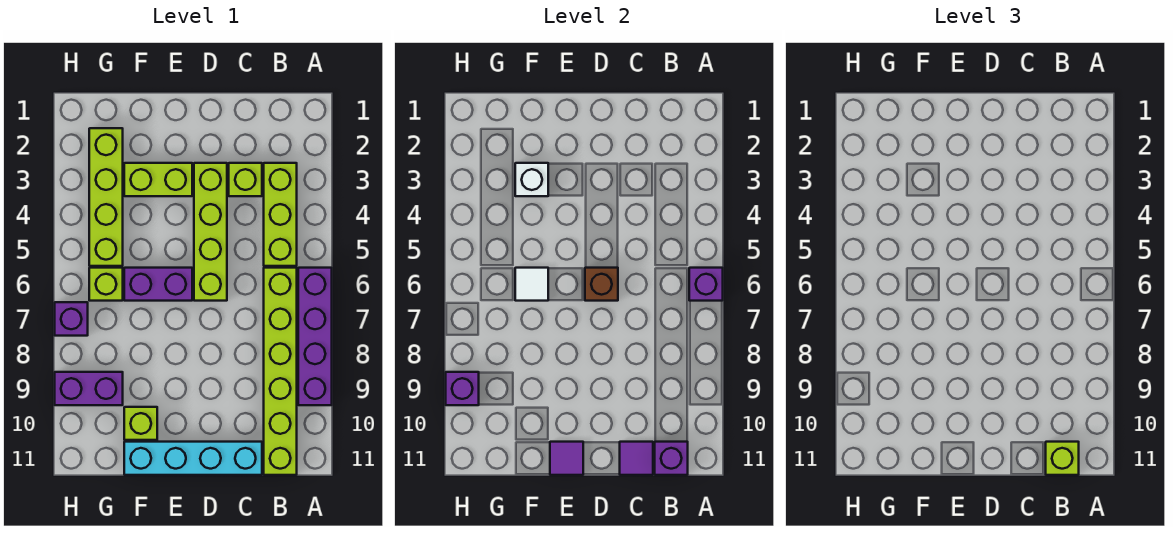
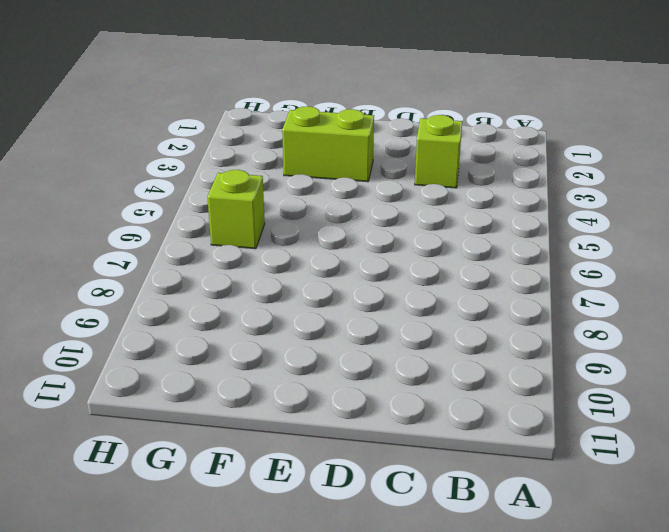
none -> purple 1x4 brick [298,268,332,405]
none -> lime 1x3 brick [264,163,297,266]
none -> lime 1x6 brick [264,268,297,475]

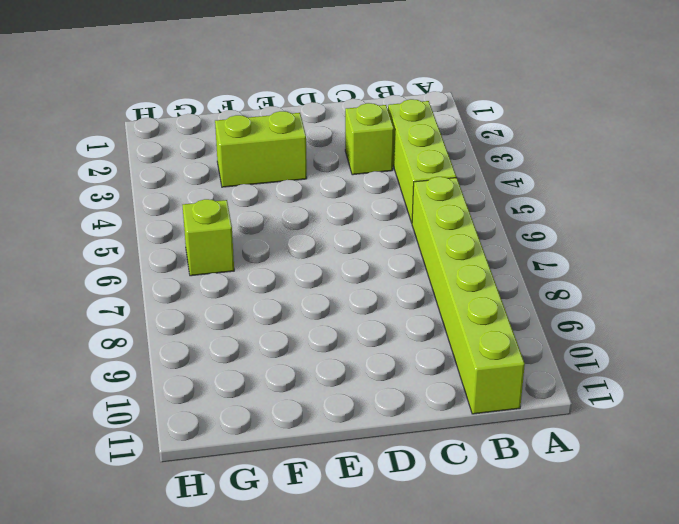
none -> purple 1x4 brick [298,268,332,405]
none -> cyan 1x4 brick [124,442,262,475]
none -> lime 1x4 brick [194,163,227,301]

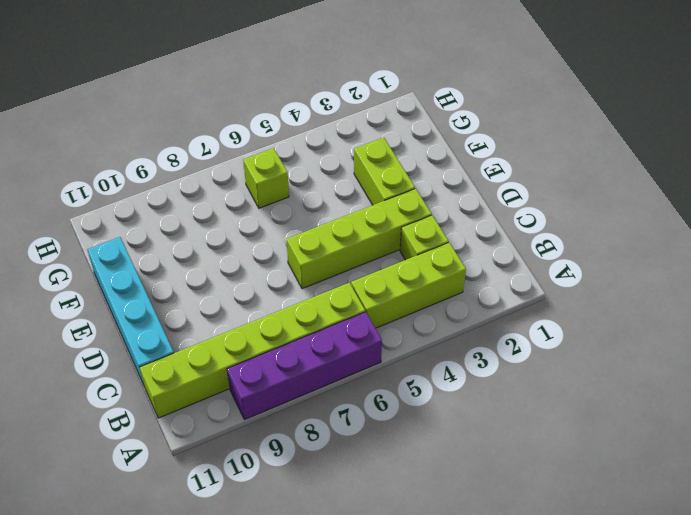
none -> purple 1x2 brick [124,268,192,301]
none -> lime 1x1 brick [124,407,157,440]
none -> lime 1x4 brick [89,128,123,266]

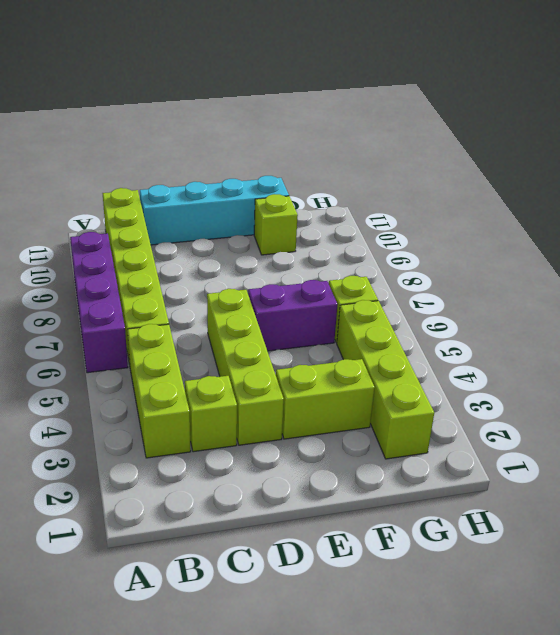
none -> purple 1x2 brick [55,372,123,405]
none -> purple 1x1 brick [55,302,88,336]
none -> purple 1x1 brick [689,268,723,301]

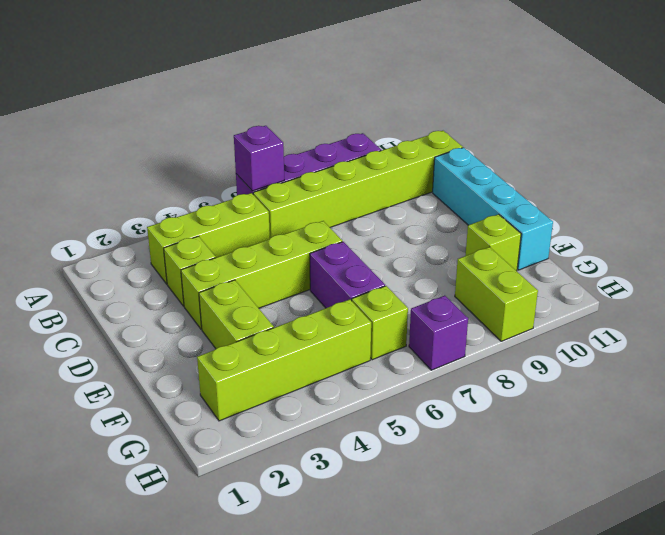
lime 1x2 brick [455,247,538,341] -> purple 1x2 brick [55,372,123,405]
none -> purple 1x1 brick [655,442,688,475]
none -> purple 1x1 tile [620,442,653,475]
none -> brown 1x1 brick [585,268,618,301]

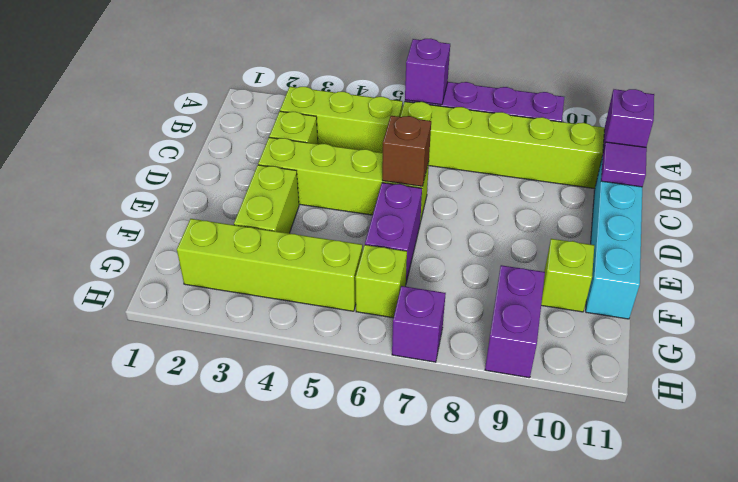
none -> purple 1x1 tile [550,442,583,475]
none -> white 1x1 brick [515,163,548,196]
none -> white 1x1 tile [515,268,548,301]

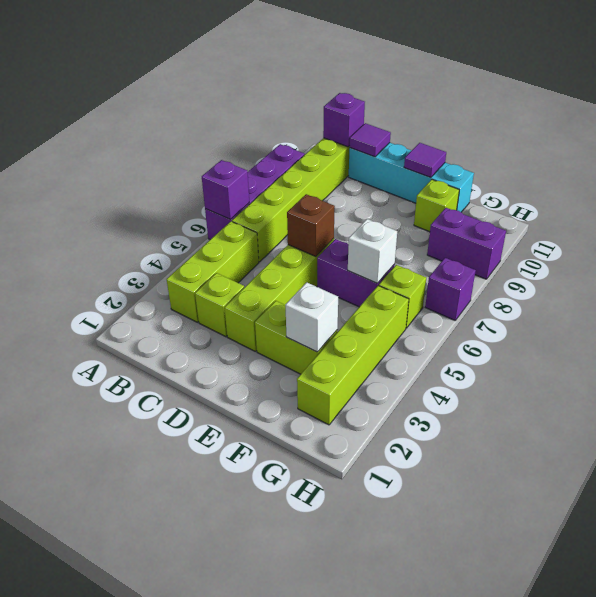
white 1x1 brick [348,219,397,283] -> white 1x1 tile [515,268,548,301]
none -> purple 1x1 brick [446,372,479,405]
none -> lime 1x1 brick [1046,442,1079,475]

